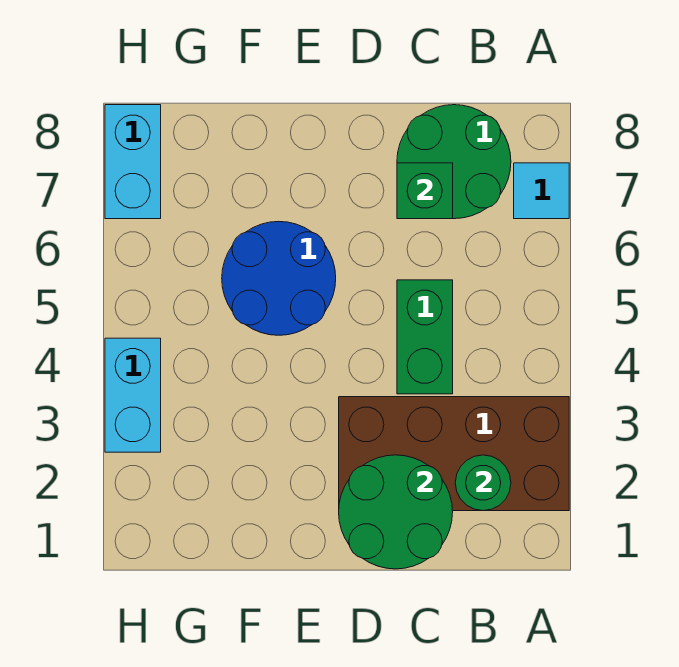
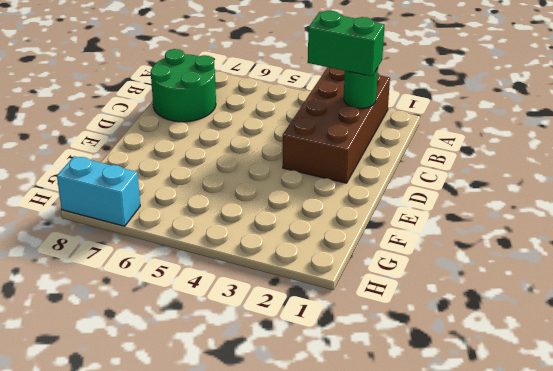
green 1x2 brick [308,11,385,76] -> green 1x2 brick moved to [397,280,453,394]
none -> cyan 1x1 tile [514,163,569,219]
none -> blue 2x2 round brick [222,221,336,335]

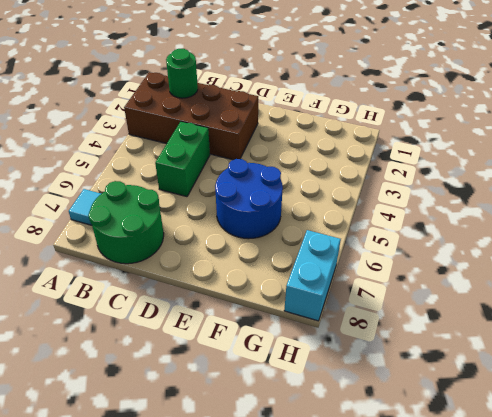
none -> cyan 1x2 brick [105,338,161,452]
none -> green 2x2 round brick [339,455,453,569]

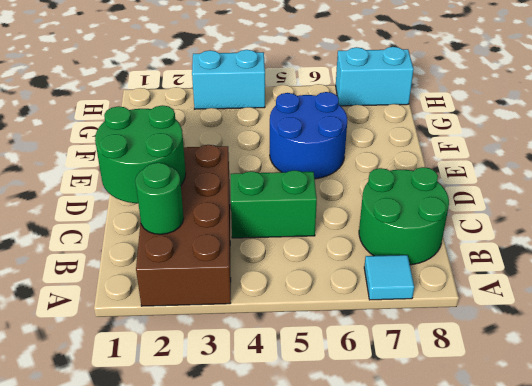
none -> green 1x1 brick [397,163,453,219]

